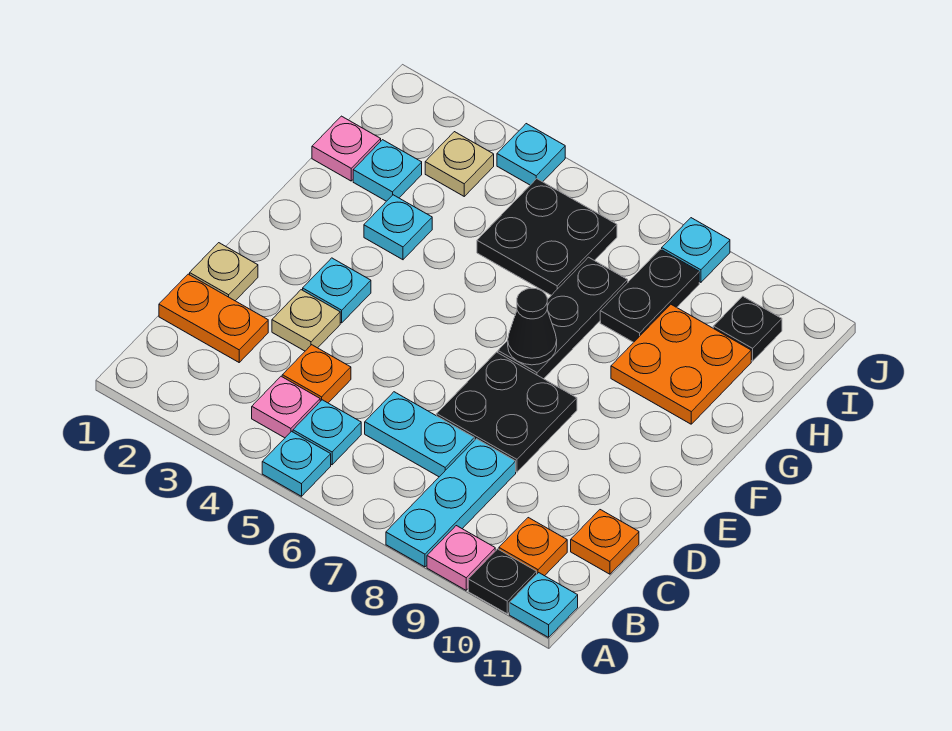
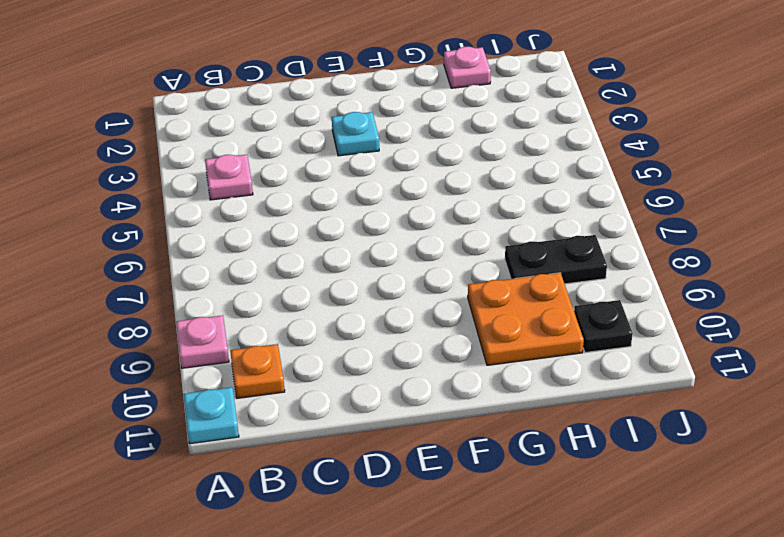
none -> cyan 1x1 plate [262,431,331,496]
none -> cyan 1x3 plate [386,439,516,567]
none -> black 1x1 plate [468,549,537,614]

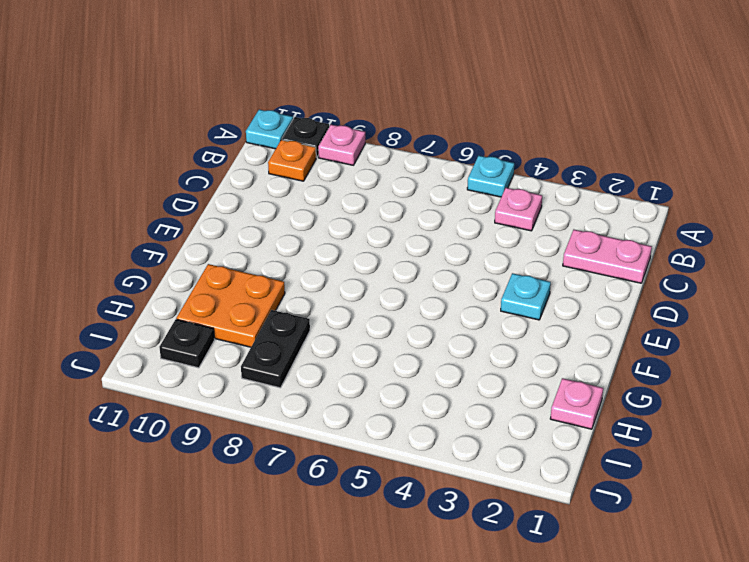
pink 1x2 plate [563,230,652,283] -> orange 1x2 plate [159,274,268,362]
none -> cyan 1x3 plate [386,439,516,567]
none -> cyan 1x1 plate [293,400,361,465]
none -> orange 1x1 plate [282,345,351,403]

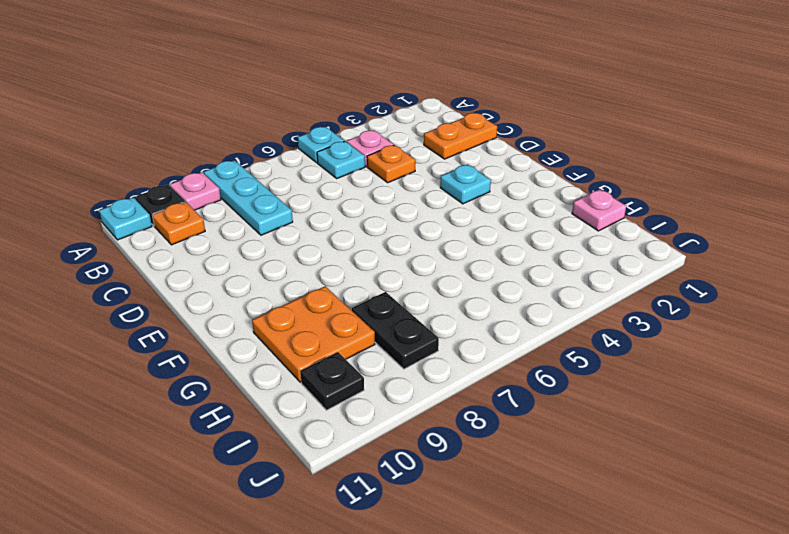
none -> cyan 1x2 plate [365,392,474,477]
none -> orange 1x1 plate [571,510,639,574]
none -> tan 1x1 plate [190,243,258,301]

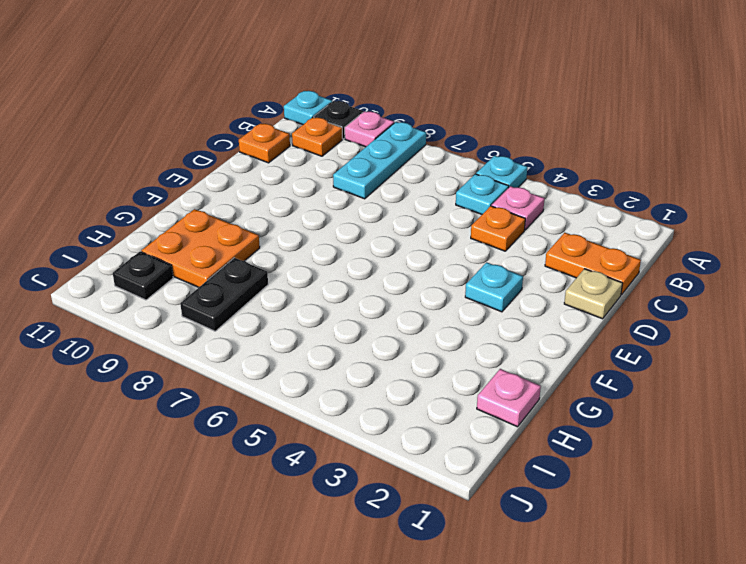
none -> cyan 1x2 plate [365,392,474,477]
none -> tan 1x1 plate [272,290,340,351]
none -> black 2x2 plate [437,352,577,472]

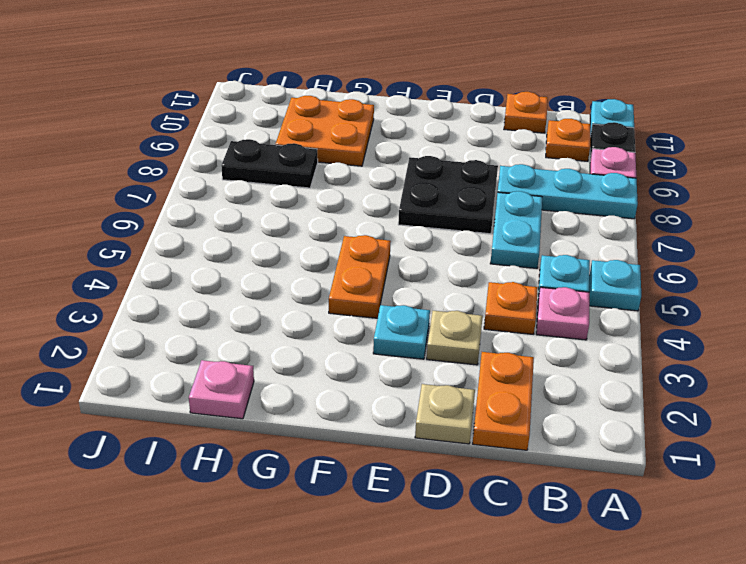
orange 1x2 plate [329,235,391,318] -> none
none -> black 1x3 plate [498,257,628,379]
none -> cyan 1x1 plate [364,195,432,260]
none -> cyan 1x1 plate [353,140,422,201]

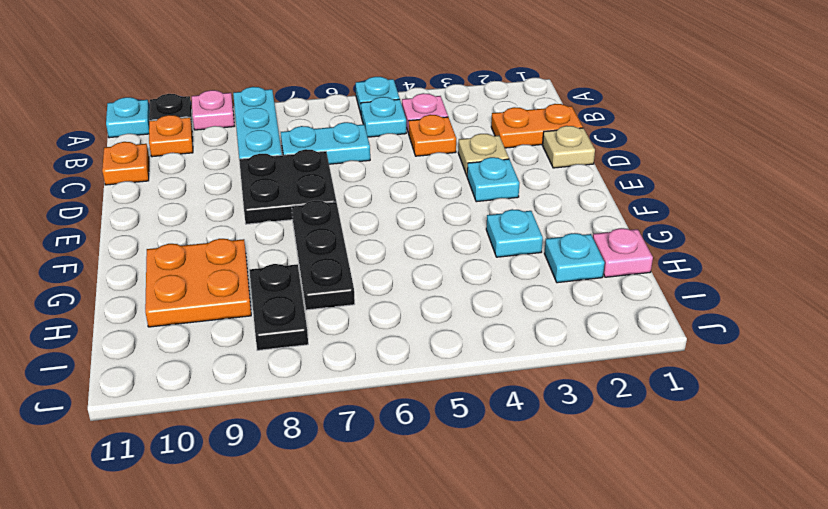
none -> black 2x2 plate [477,179,617,295]
none -> tan 1x1 plate [425,132,494,196]
none -> black 1x1 plate [713,296,782,361]

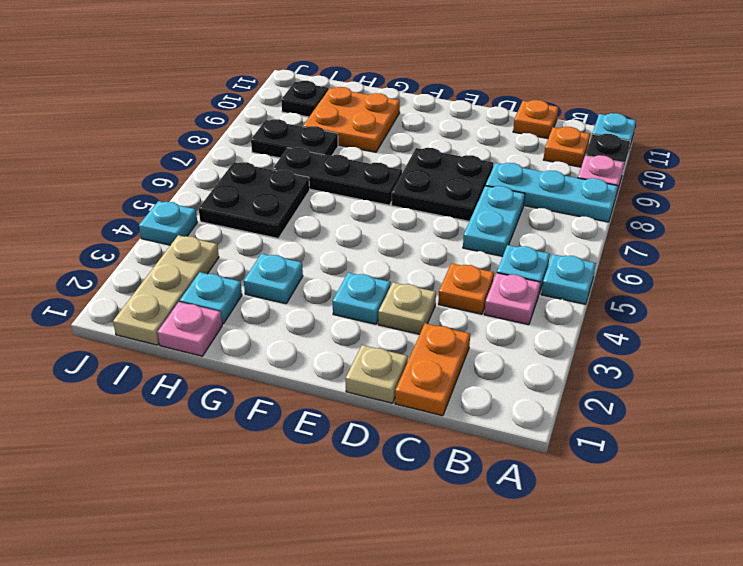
tan 1x3 plate [113,235,219,345] -> tan 1x1 plate [425,132,494,196]
none -> cyan 1x1 plate [662,218,730,282]
none -> black 1x1 cone [508,288,557,365]

